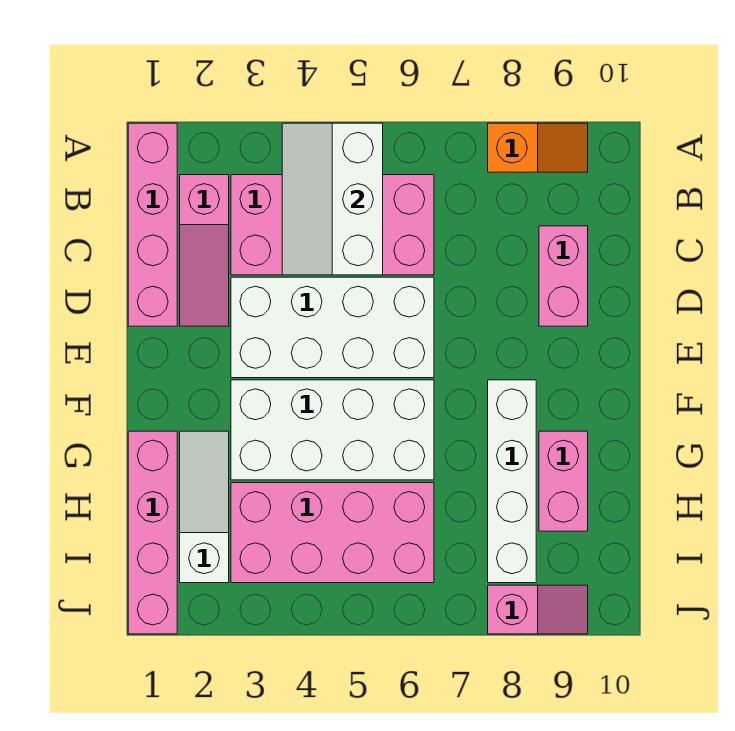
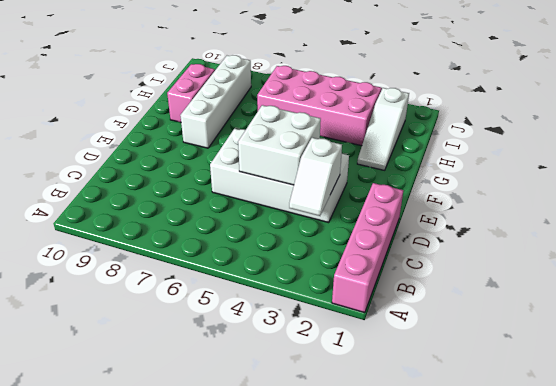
white 1x2 slope [289,138,342,216] -> none
white 2x2 brick [238,105,321,185] -> none
none -> orange 1x2 slope [488,123,588,172]
none -> pink 1x3 slope [180,175,229,326]
none -> pink 2x4 brick [231,175,434,275]

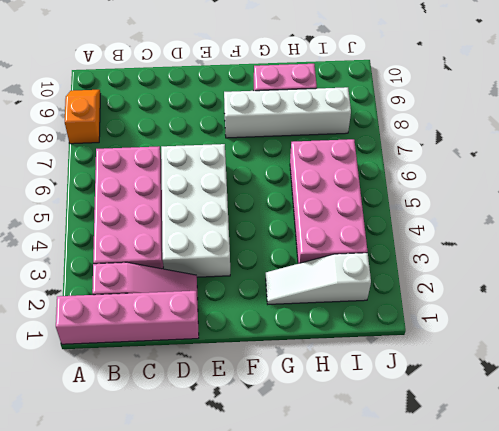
none -> pink 1x2 brick [539,226,588,326]
none -> white 2x4 brick [231,380,434,480]
none -> pink 1x4 brick [128,431,177,634]

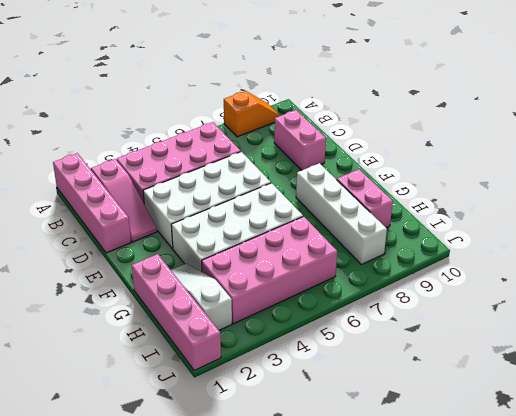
none -> pink 1x2 slope [488,585,588,634]
none -> white 2x3 slope [282,123,383,275]

